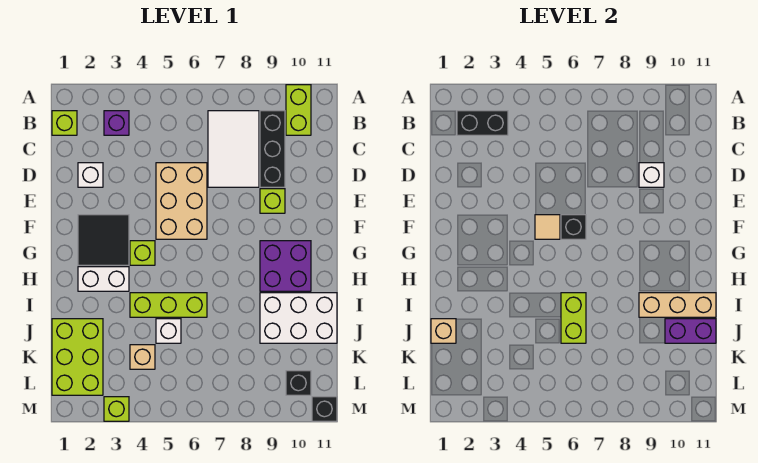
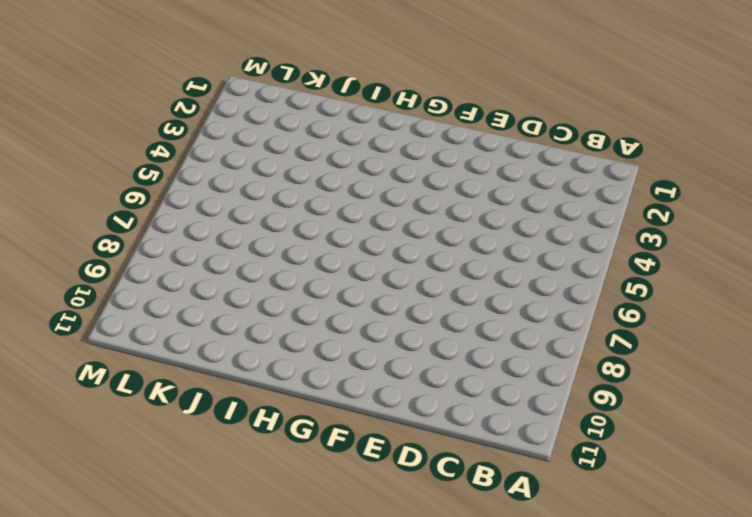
none -> lime 1x2 brick [286,85,311,135]
none -> lime 1x1 brick [52,111,77,135]
none -> purple 1x1 brick [104,111,129,135]

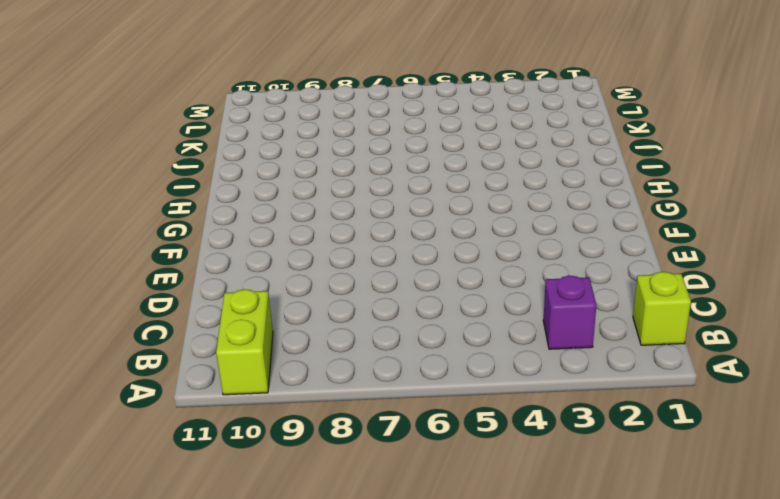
none -> white 2x3 tile [208,111,259,187]
none -> black 1x3 brick [260,111,285,187]
none -> white 1x1 brick [78,163,103,187]

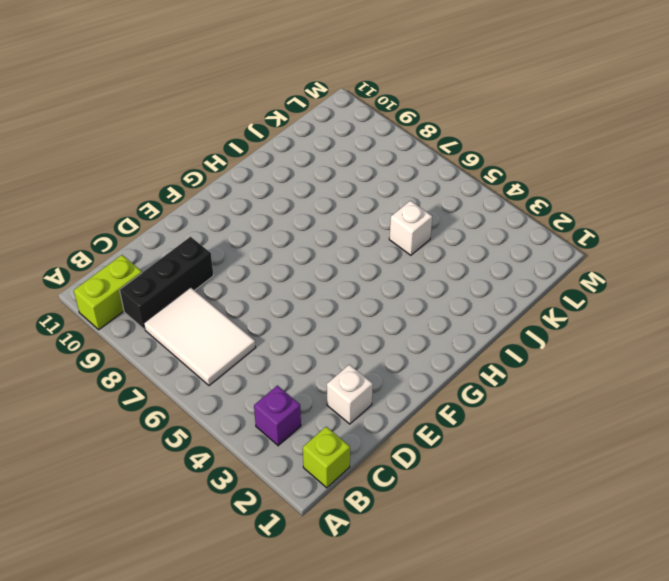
white 2x3 tile [144,287,256,386] -> white 2x3 tile turned to [208,111,259,187]
none -> tan 2x3 brick [156,163,207,239]
none -> lime 1x1 brick [260,189,285,213]
none -> black 2x2 tile [78,215,129,265]

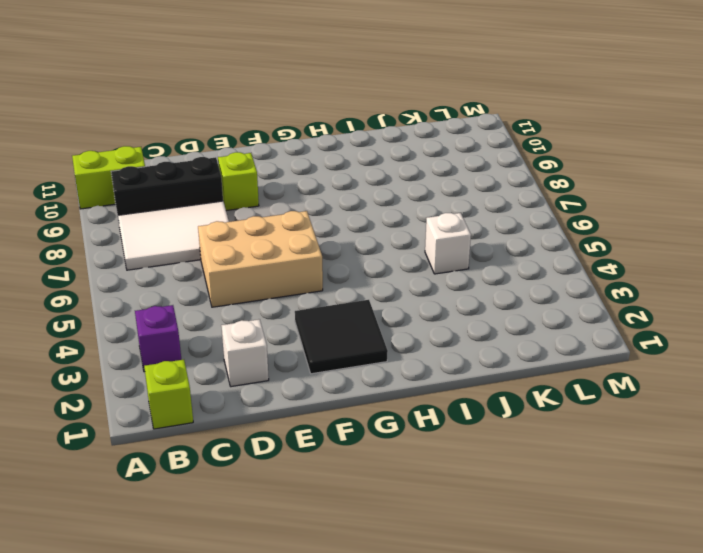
none -> lime 1x1 brick [130,241,155,265]
none -> purple 2x2 brick [260,241,311,291]
none -> white 1x2 brick [78,267,129,291]

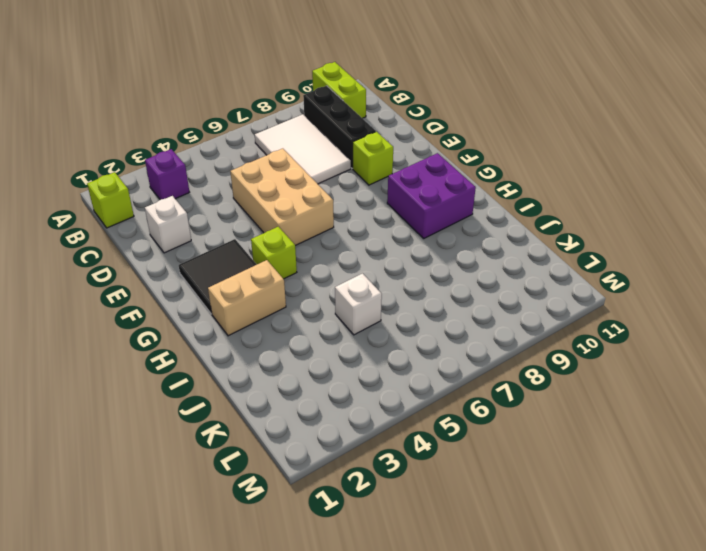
tan 1x2 brick [208,260,286,336] -> white 1x2 brick [78,267,129,291]
none -> lime 1x3 brick [130,293,207,317]
none -> white 2x3 brick [260,293,337,343]
none -> lime 2x3 brick [52,319,103,395]

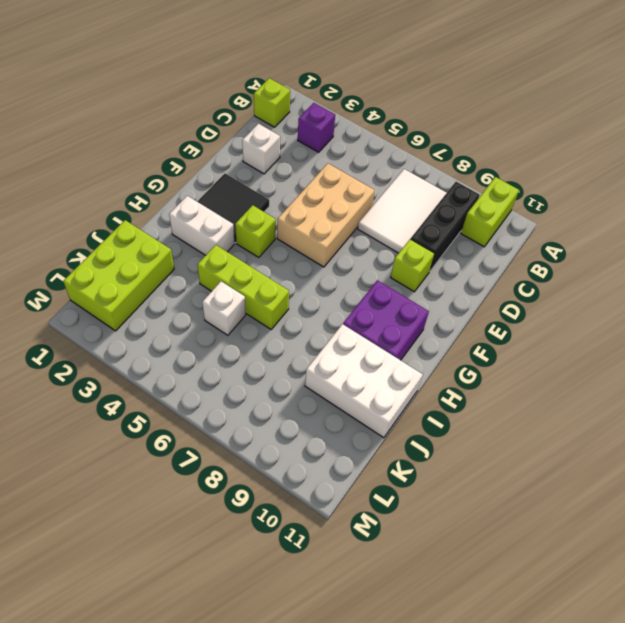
none -> tan 1x1 brick [130,345,155,369]
none -> black 1x1 brick [286,371,311,395]
none -> lime 1x1 brick [104,397,129,421]

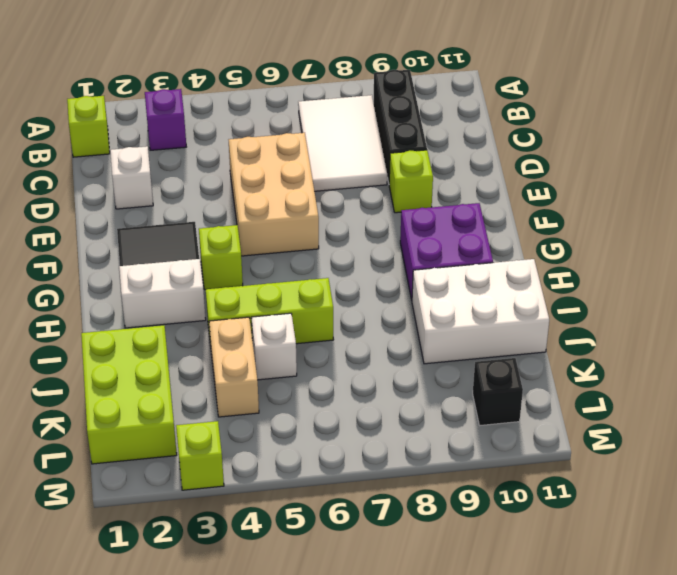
tan 1x2 brick [209,317,259,417] -> tan 1x1 brick [130,345,155,369]
none -> lime 1x2 brick [286,85,311,135]
none -> black 1x1 brick [312,397,337,421]
none -> black 1x2 brick [457,111,508,135]

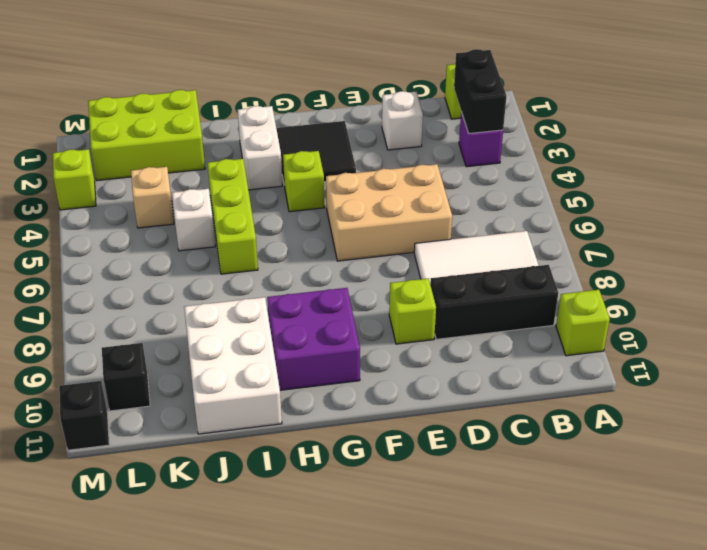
lime 1x1 brick [556,290,610,356] -> lime 1x2 brick [286,85,311,135]
none -> white 1x1 brick [639,163,664,187]
none -> tan 1x1 tile [535,215,560,239]
none -> black 1x1 brick [561,215,586,239]

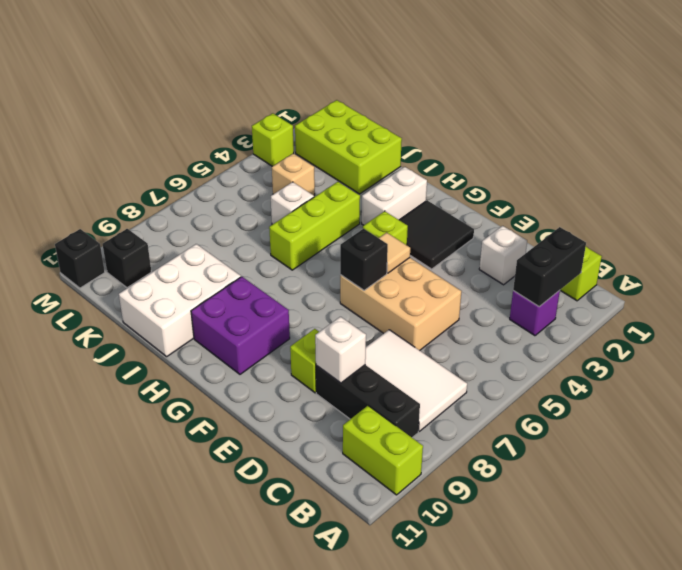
none -> lime 1x2 brick [561,293,586,343]
none -> tan 1x3 brick [639,293,716,317]
none -> tan 1x1 brick [431,319,456,343]

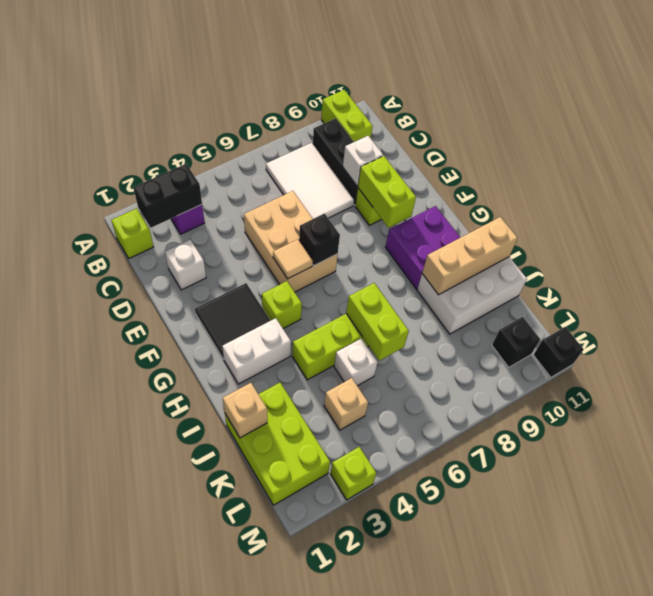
lime 1x2 brick [358,156,416,228] -> none
none -> purple 1x2 brick [665,319,716,343]

